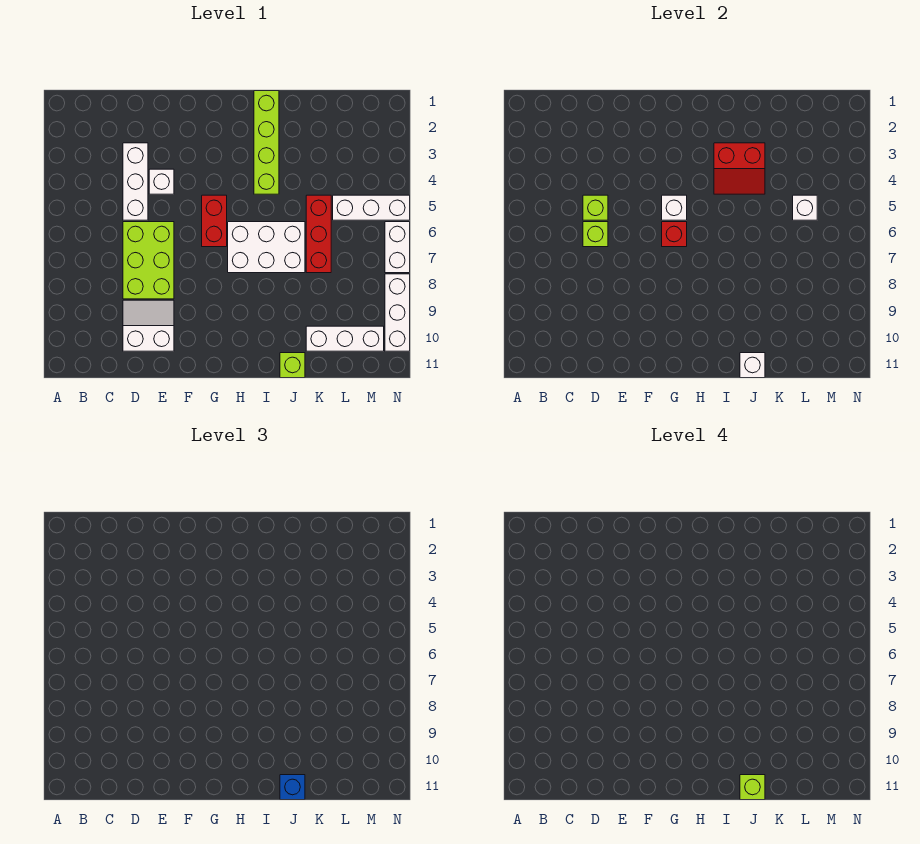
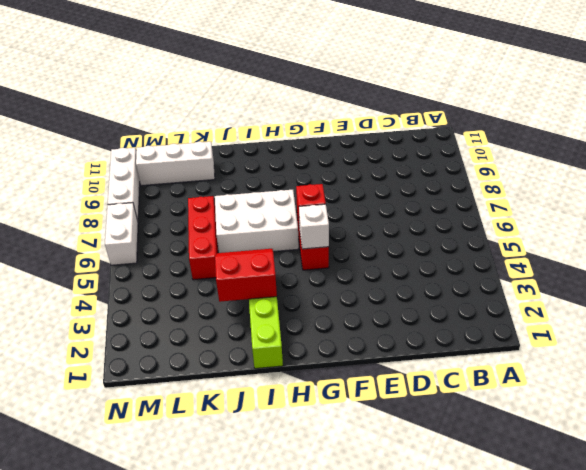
none -> white 1x3 brick [123,143,148,220]
none -> lime 2x3 brick [123,222,174,299]
none -> white 2x2 slope [123,300,174,351]

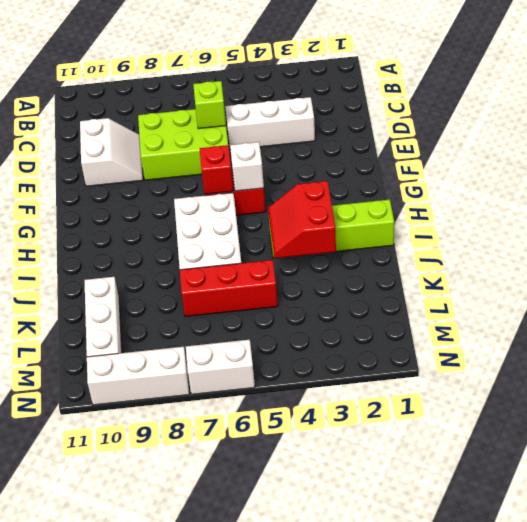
none -> white 1x1 brick [149,169,174,194]
none -> lime 1x1 brick [280,353,305,378]
none -> white 1x3 brick [333,195,410,220]

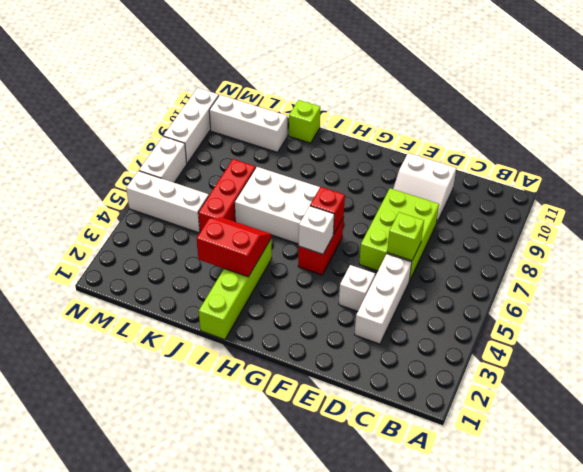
none -> lime 1x1 brick [583,195,608,220]
none -> white 1x1 brick [740,353,765,378]
none -> white 1x1 brick [793,195,817,220]

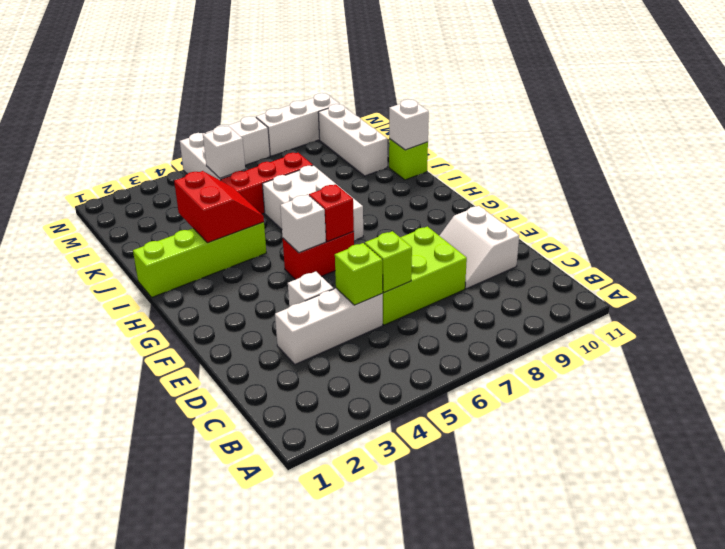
none -> blue 1x1 brick [280,775,305,800]
none -> lime 1x1 brick [740,775,765,800]

